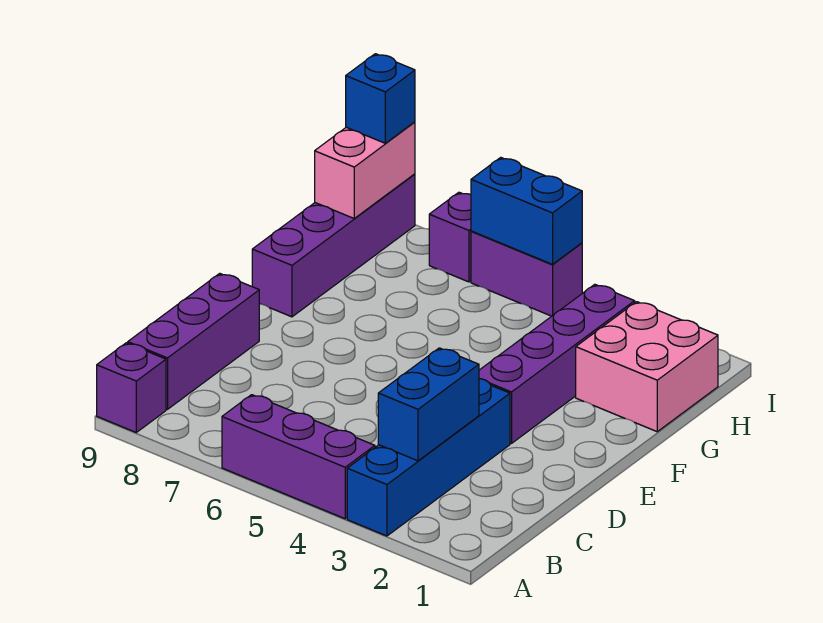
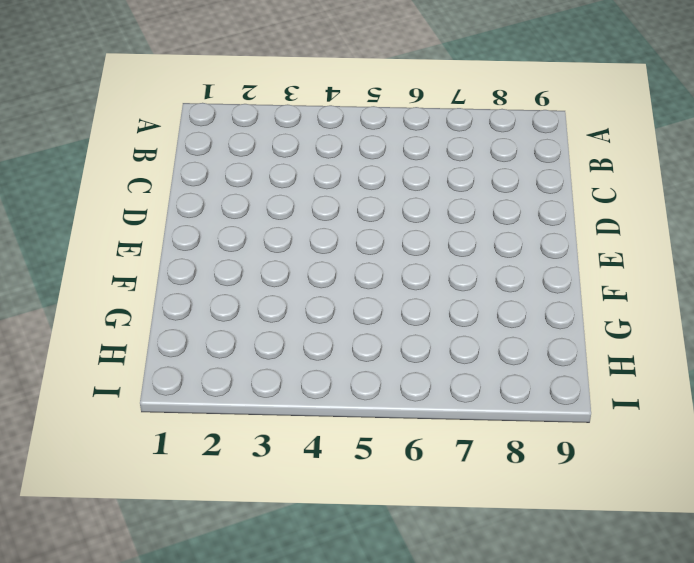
none -> blue 1x4 brick [347,379,510,536]
none -> purple 1x3 brick [222,395,375,519]
none -> purple 1x1 brick [97,343,166,432]

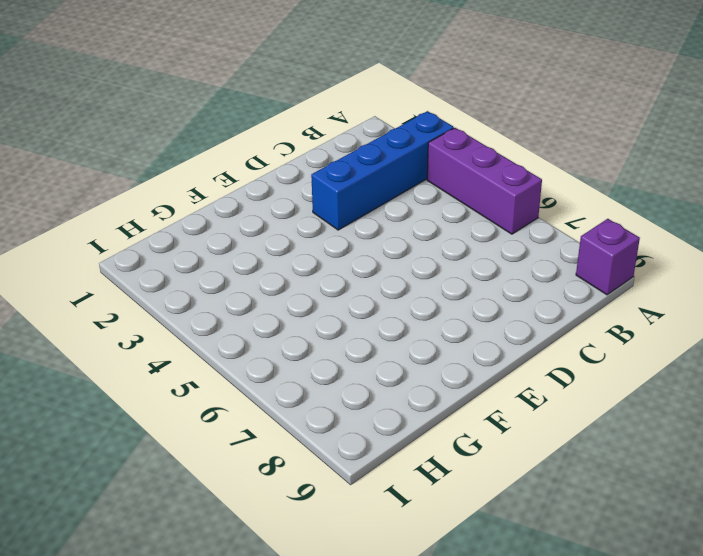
none -> purple 1x3 brick [128,273,259,409]
none -> purple 1x4 brick [479,284,635,443]
none -> purple 1x4 brick [252,174,415,317]

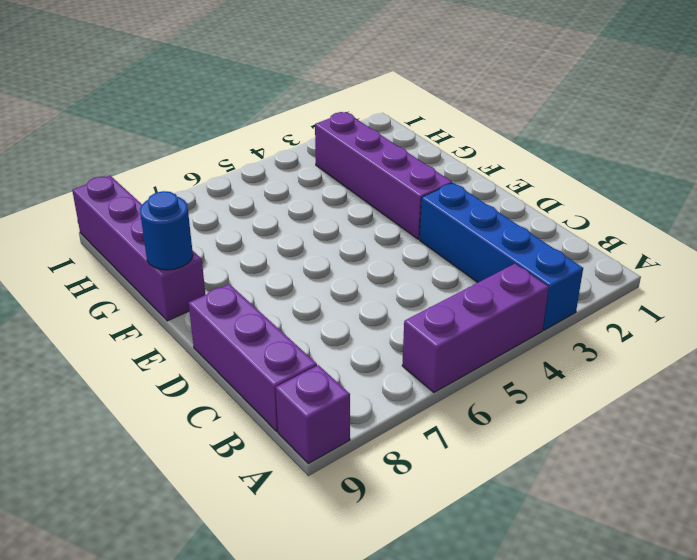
blue 1x1 round brick [140,191,193,270] -> none
none -> pink 2x2 brick [576,302,718,432]
none -> purple 1x2 brick [471,231,582,316]
none -> purple 1x1 brick [429,192,471,282]

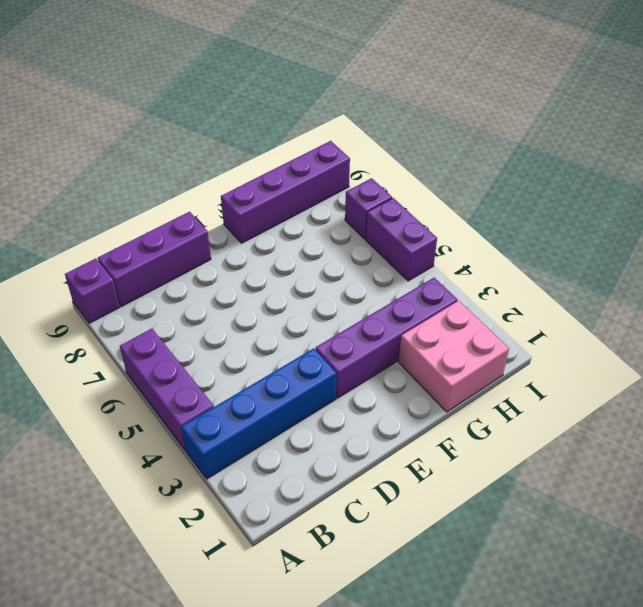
none -> blue 1x2 brick [378,348,479,461]
none -> pink 1x2 brick [315,122,415,218]
none -> blue 1x2 brick [471,157,582,264]

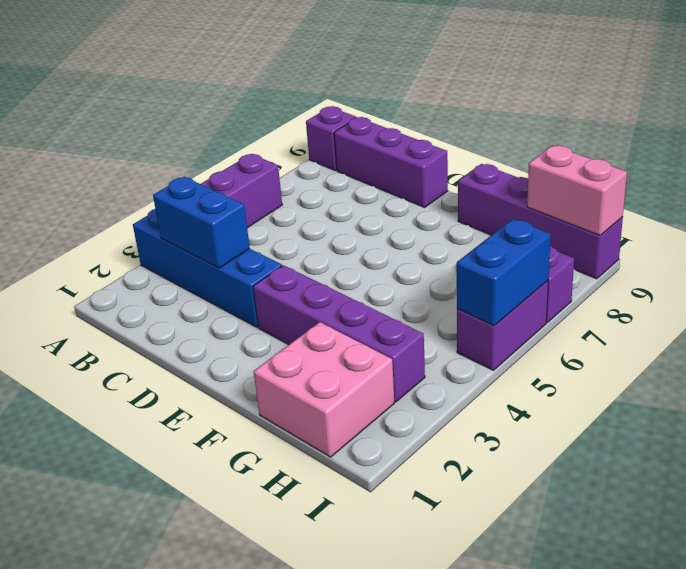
none -> blue 1x1 brick [346,54,415,143]

